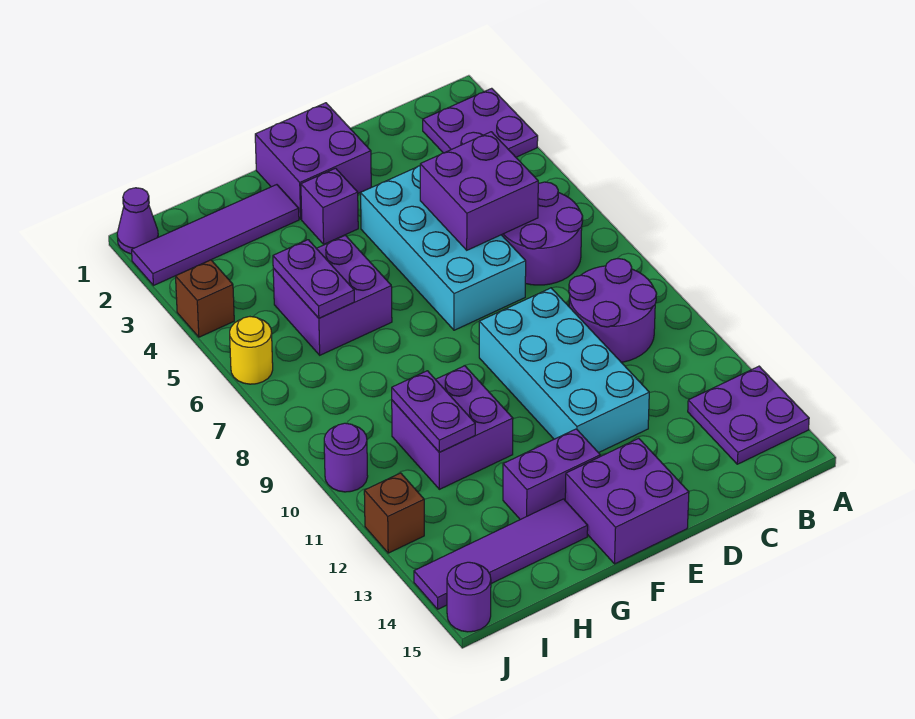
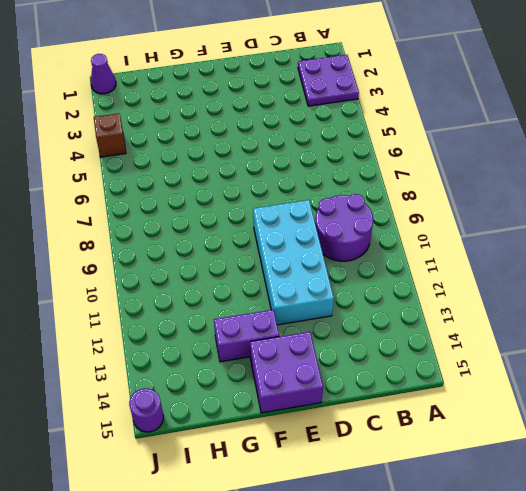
none -> purple 2x2 plate [688,366,809,464]
none -> purple 2x2 round brick [502,182,583,285]
none -> cyan 2x4 brick [361,166,526,330]

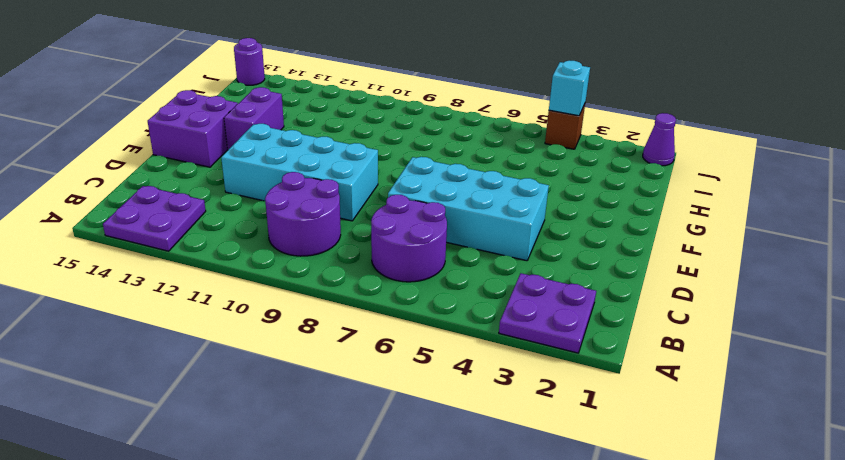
cyan 1x1 brick [549,60,590,116] -> none
none -> purple 2x2 brick [255,103,371,219]
none -> purple 1x1 brick [301,168,358,244]
none -> purple 1x4 tile [132,185,299,286]

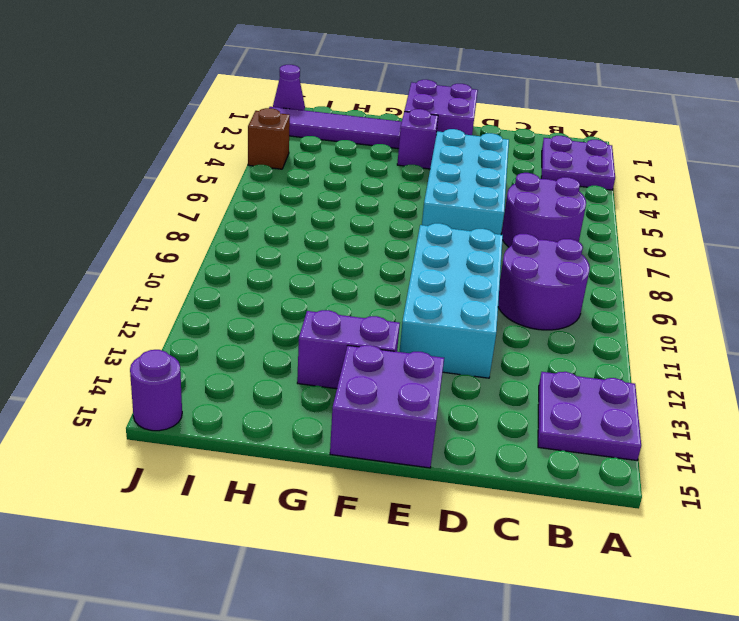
none -> purple 2x2 brick [273,235,392,355]
none -> purple 2x2 brick [392,366,513,489]
none -> purple 1x4 tile [414,499,588,609]

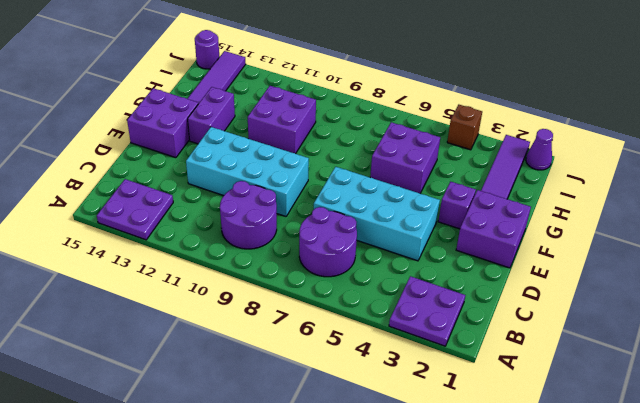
none -> yellow 1x1 round brick [230,317,273,384]
none -> purple 1x1 round brick [324,423,368,492]
none -> brown 1x1 brick [364,473,424,553]

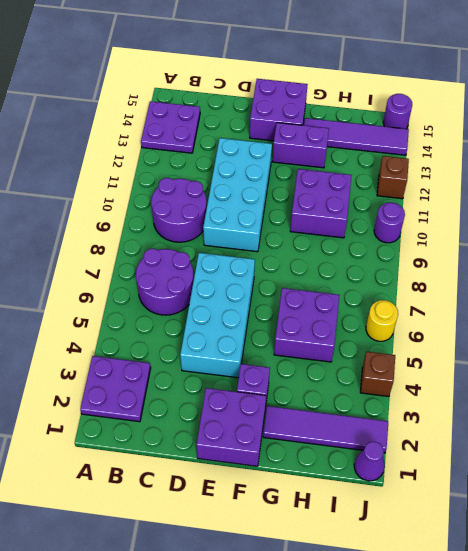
none -> purple 2x2 brick [420,132,538,250]
none -> purple 1x2 plate [273,240,354,318]
none -> purple 1x2 plate [392,371,475,452]

